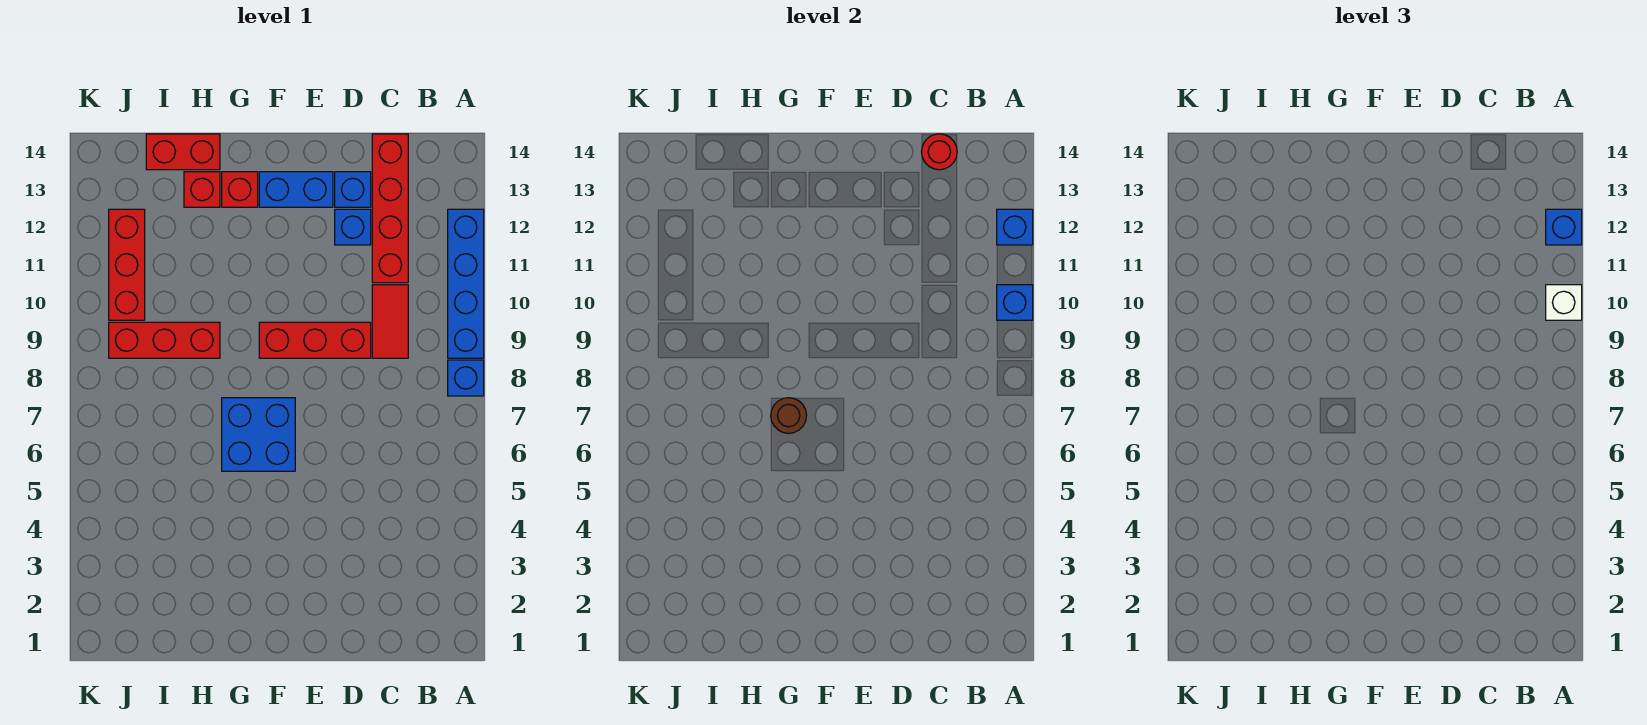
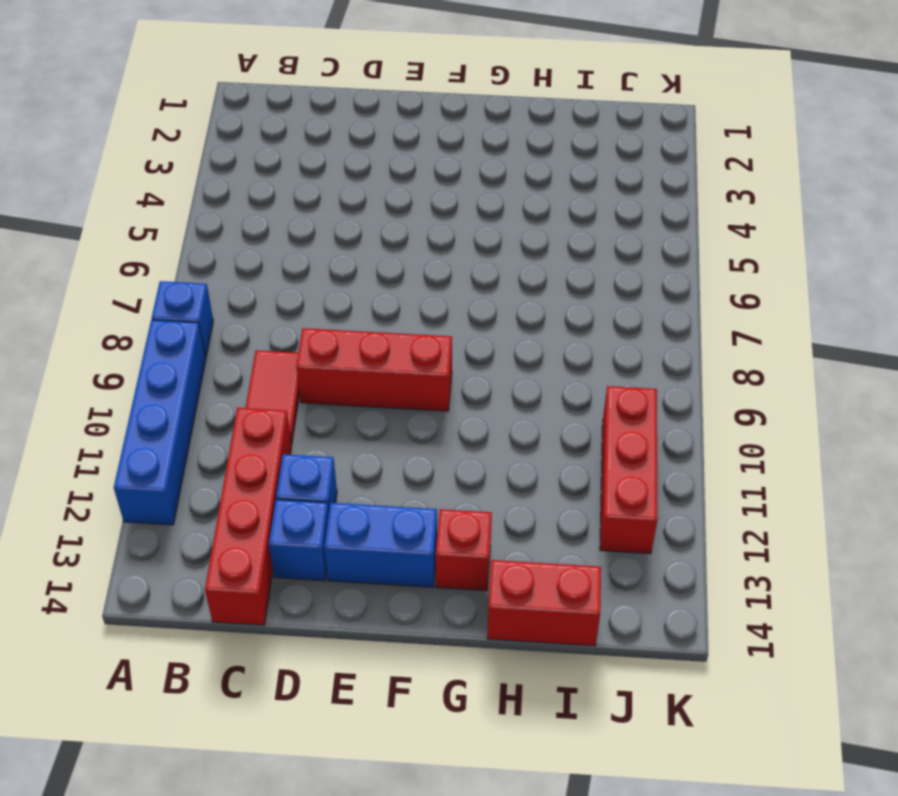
none -> blue 2x2 brick [222,398,295,471]
none -> red 1x3 brick [109,322,220,358]
none -> red 1x1 brick [184,172,220,207]

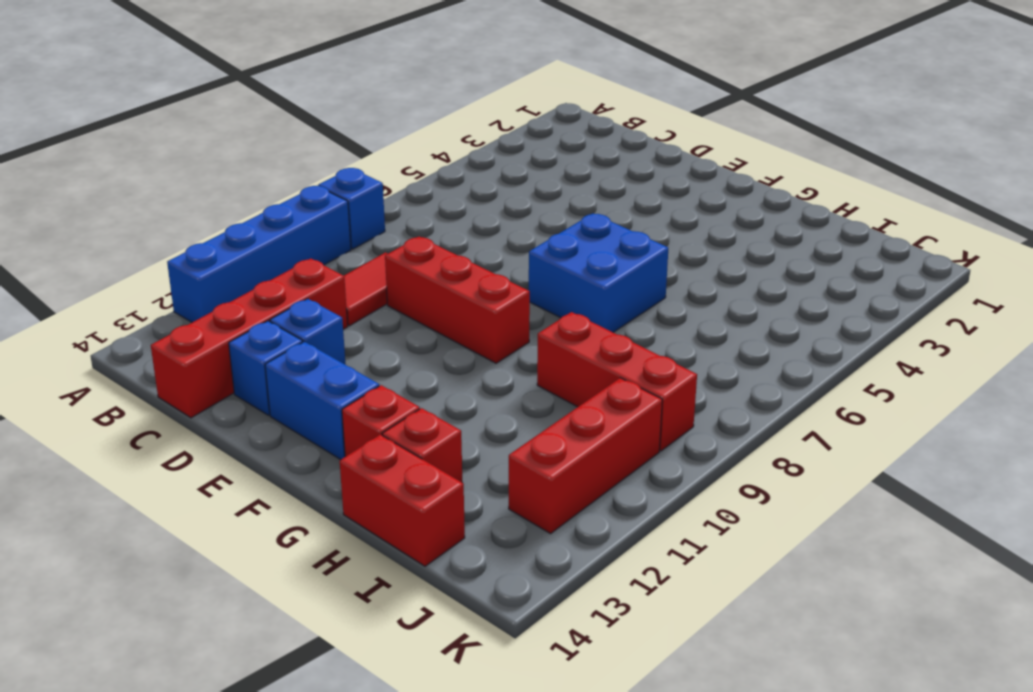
none -> blue 1x1 brick [997,285,1033,320]
none -> blue 1x1 brick [997,209,1033,245]
none -> red 1x1 round brick [921,134,957,170]

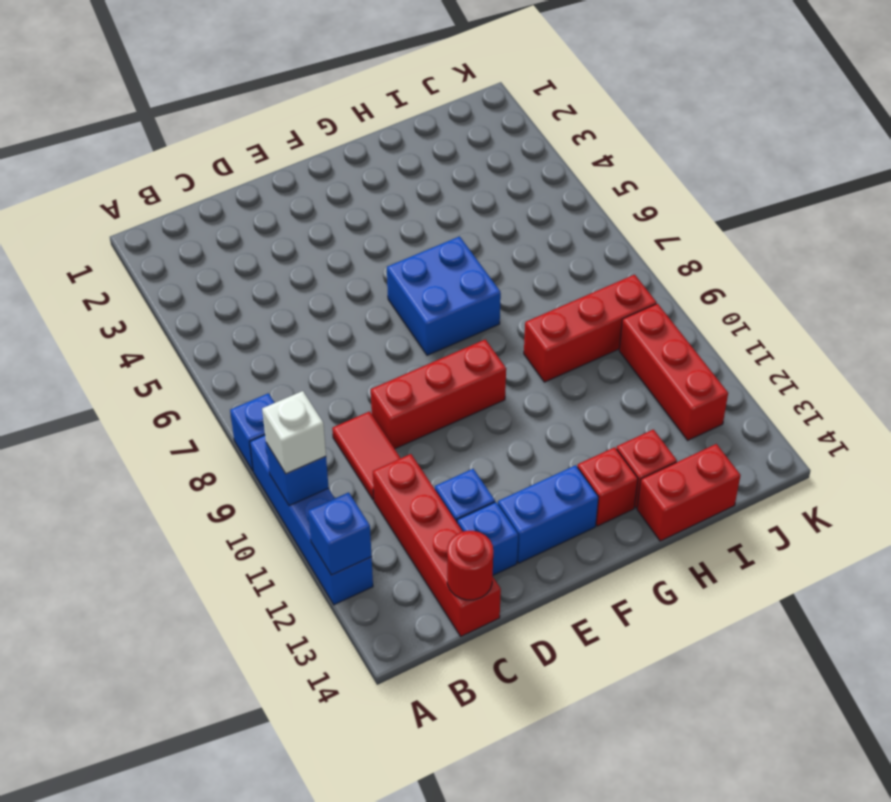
none -> brown 1x1 round brick [771,398,807,433]
none -> blue 1x1 brick [1546,209,1582,245]

